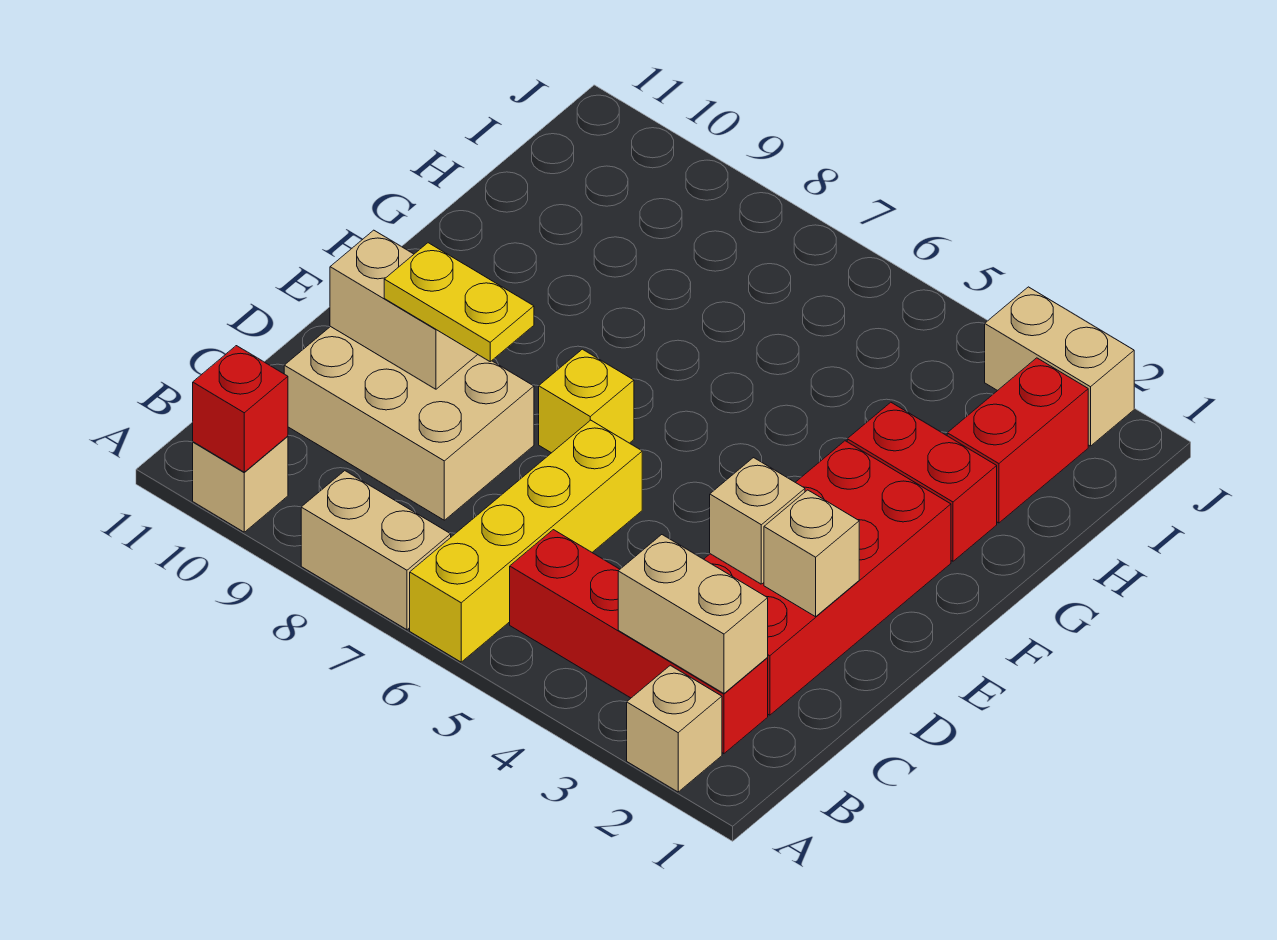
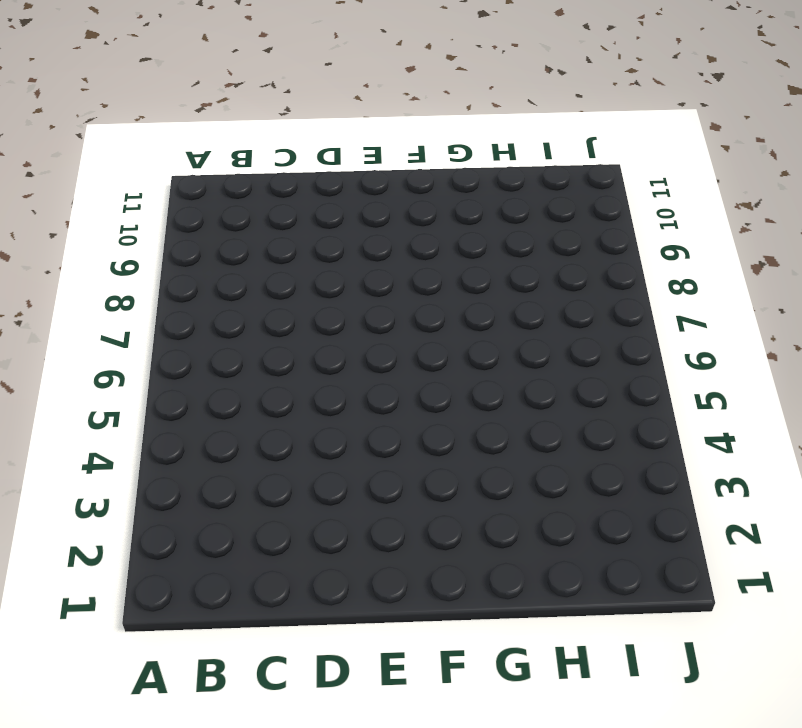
none -> tan 1x1 brick [627,665,722,792]
none -> yellow 1x4 brick [410,420,642,662]
none -> tan 1x2 brick [301,471,451,630]

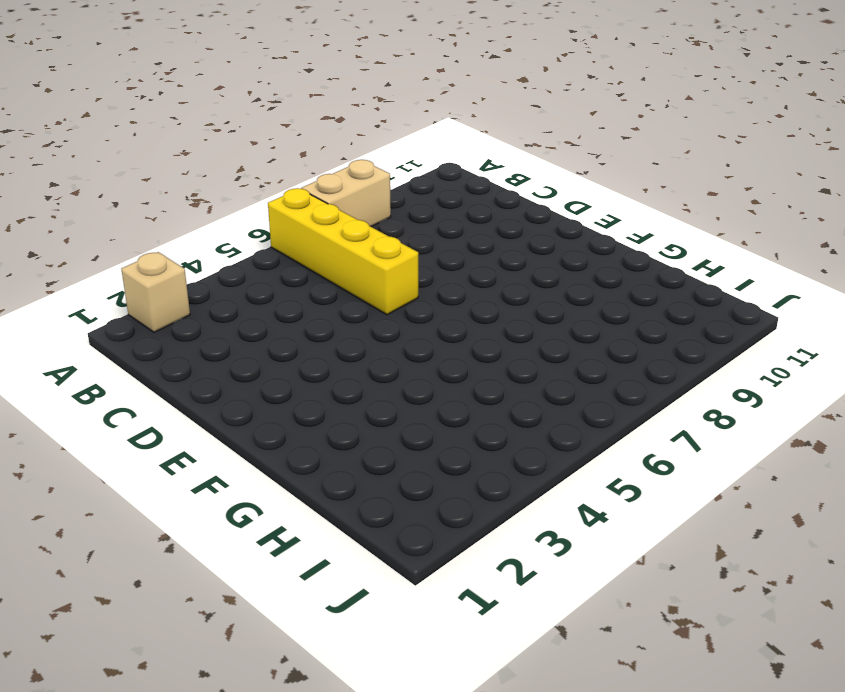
none -> tan 1x1 brick [193,436,288,532]
none -> red 1x4 brick [510,530,768,754]
none -> red 2x4 brick [704,441,951,715]

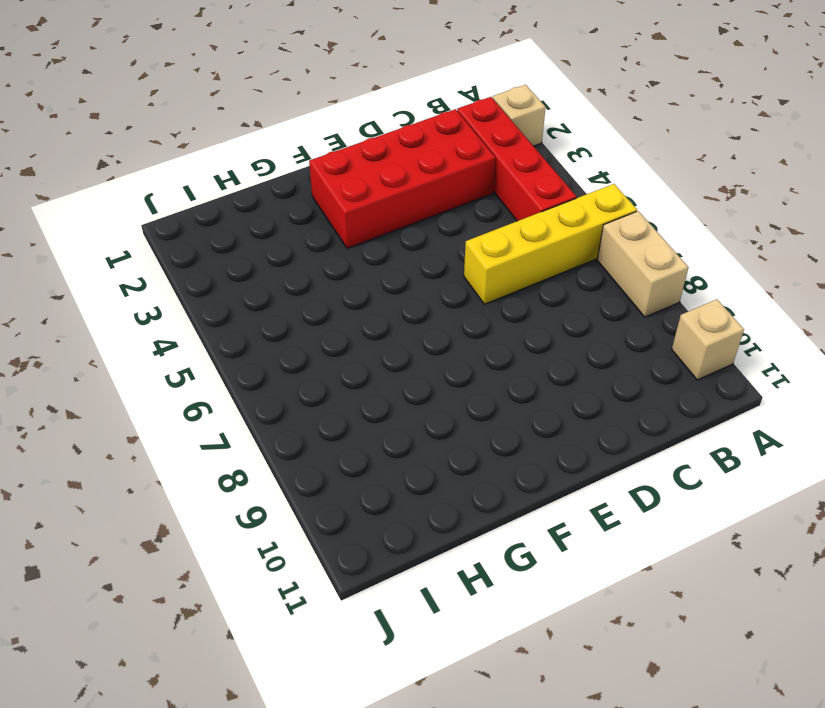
none -> tan 2x3 brick [284,326,534,520]
none -> yellow 1x1 brick [539,349,634,453]
none -> red 1x2 brick [847,402,997,561]

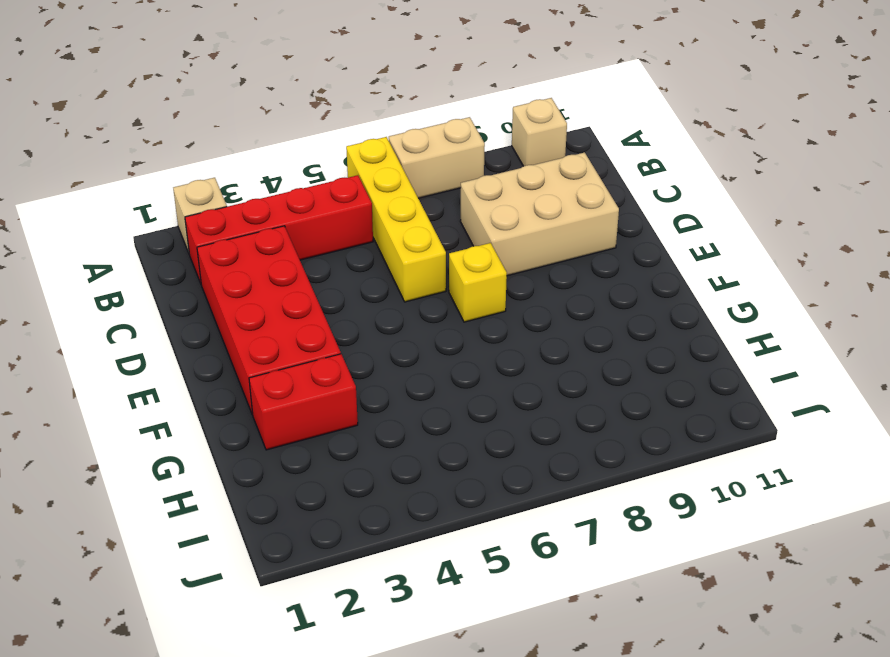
none -> red 1x2 brick [947,358,1088,523]
none -> tan 1x2 brick [985,287,1134,446]
none -> red 1x1 brick [193,346,288,472]

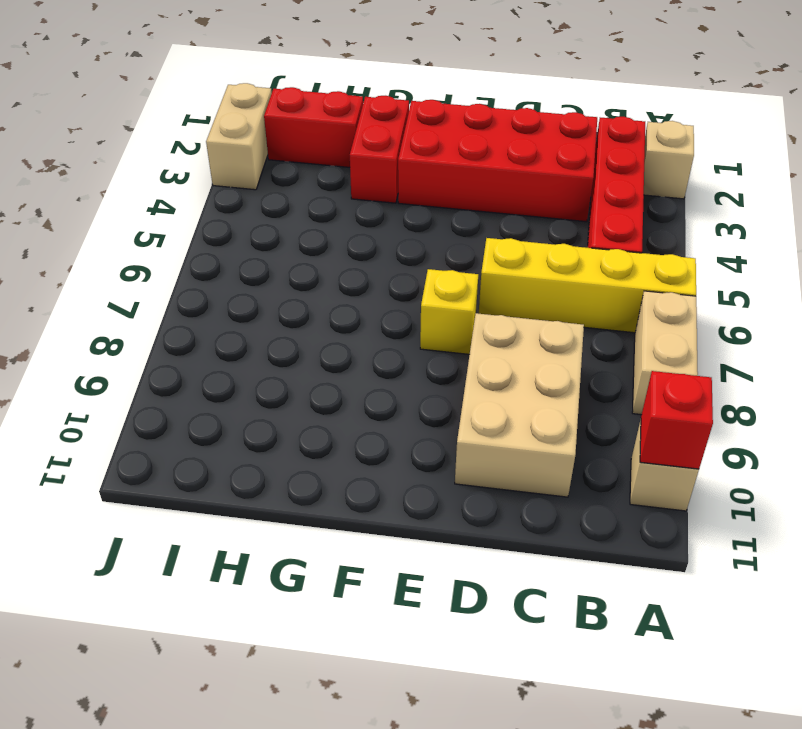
none -> tan 1x2 brick [618,535,768,693]
none -> tan 1x1 brick [764,490,859,617]
none -> tan 1x1 brick [710,458,805,584]

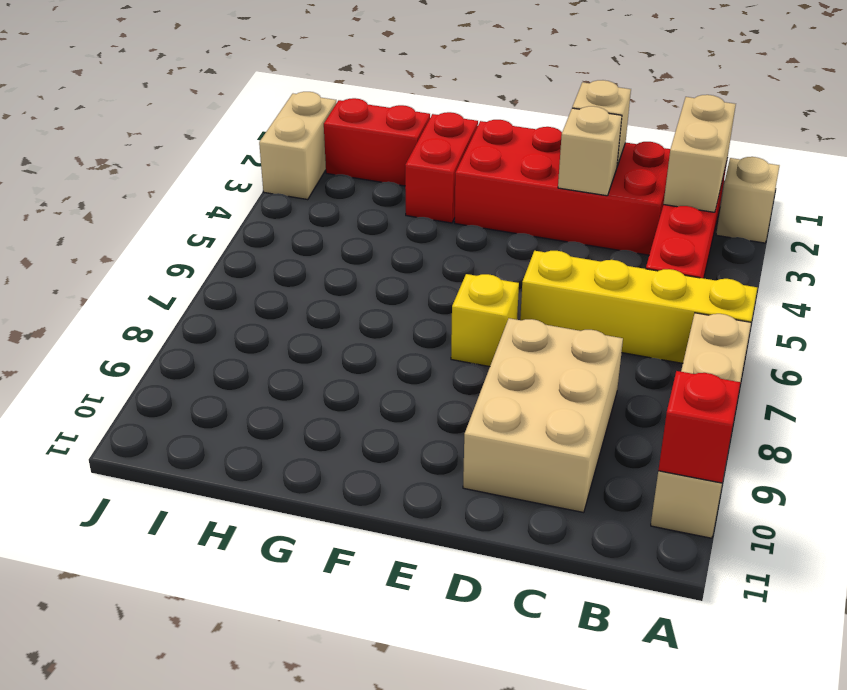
none -> tan 1x2 brick [330,230,478,389]
none -> yellow 1x2 plate [384,243,534,362]

